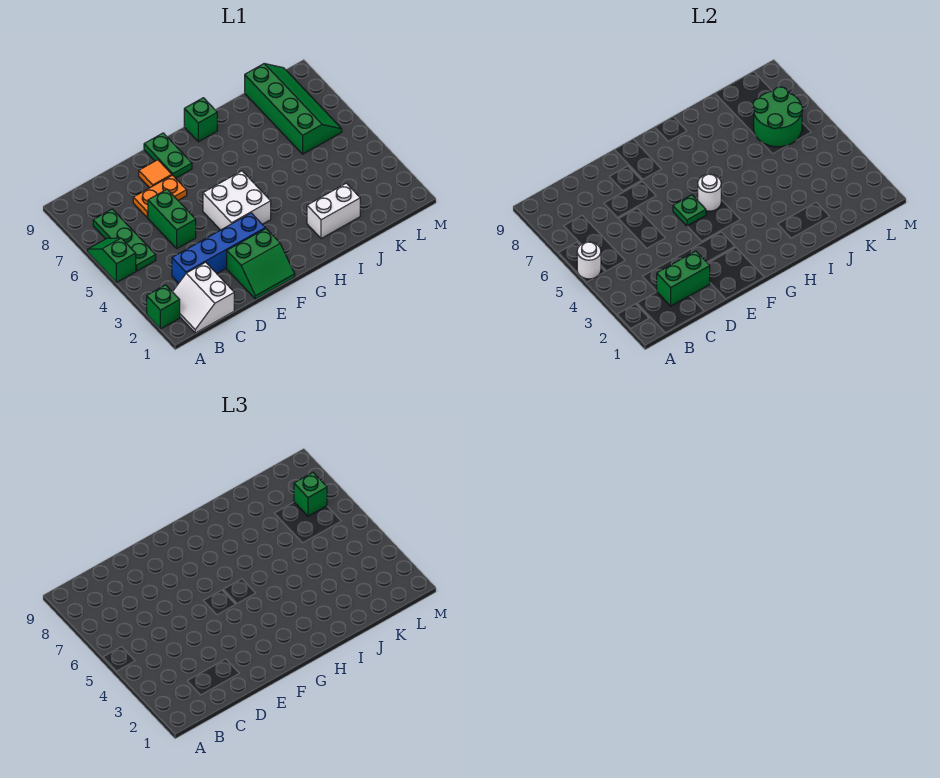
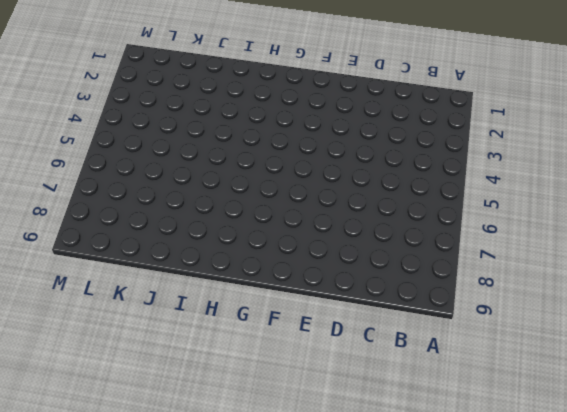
none -> green 1x1 brick [147,285,180,329]
none -> green 1x2 slope [88,238,136,283]
none -> white 2x2 slope [173,262,234,333]

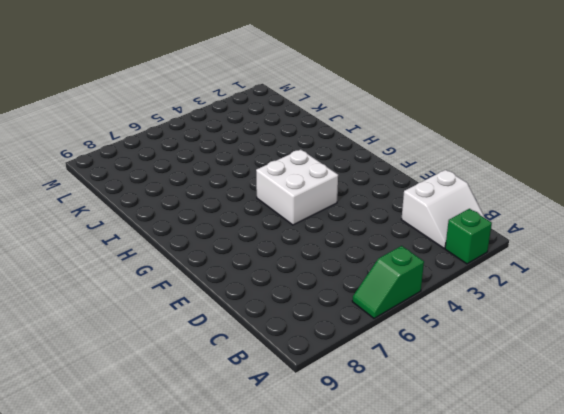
none -> green 1x3 plate [93,209,156,271]
none -> blue 1x4 brick [172,213,265,283]
none -> green 1x2 brick [148,189,196,248]

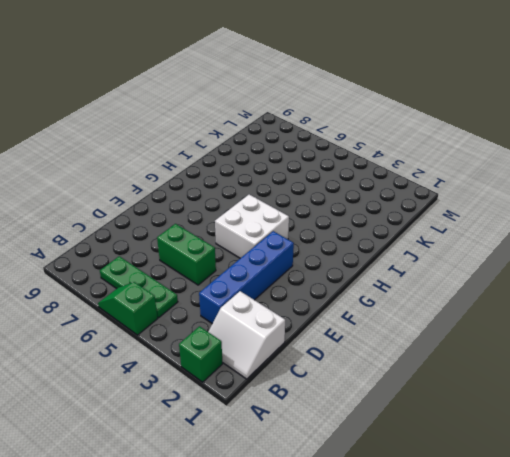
none -> orange 1x2 plate [133,175,187,218]
none -> green 2x2 slope [227,228,295,299]
none -> orange 1x1 tile [139,160,172,188]

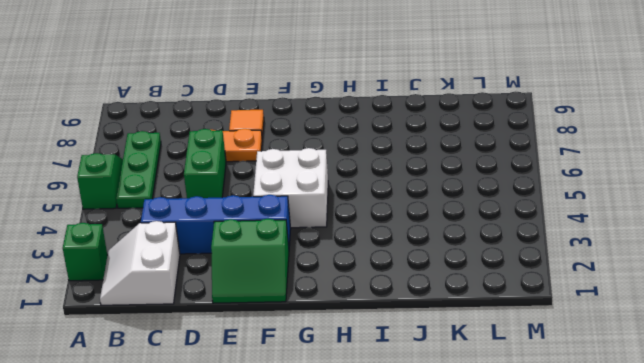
none -> green 1x2 plate [144,133,192,178]
none -> green 1x1 brick [184,98,217,142]
none -> white 1x2 brick [307,183,360,239]

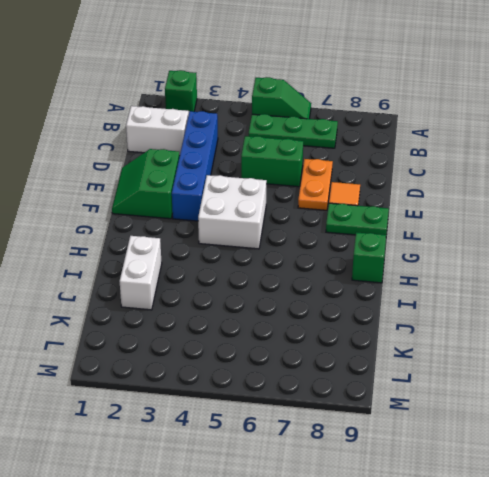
none -> green 2x4 slope [245,64,342,154]
none -> white 1x1 round brick [577,242,601,279]
none -> green 1x2 brick [657,251,710,306]

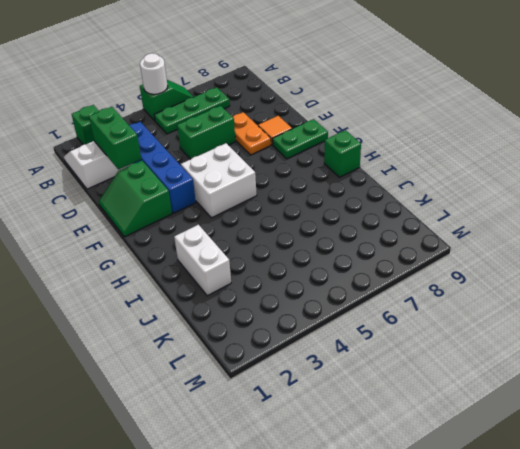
none -> green 2x4 slope [245,64,342,154]
none -> green 1x1 plate [673,195,706,226]
none -> white 1x1 round brick [698,174,721,211]

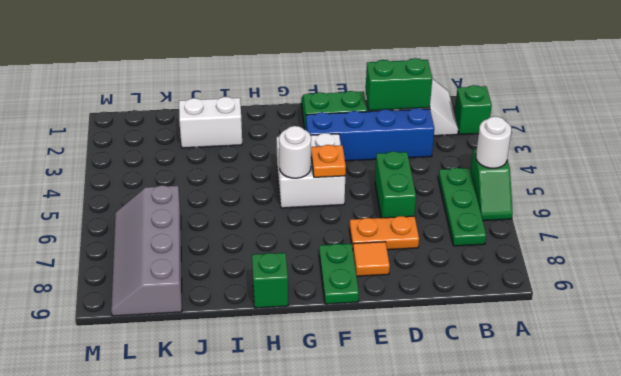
orange 1x1 plate [311,145,346,177] -> green 1x1 plate [673,195,706,226]
grey 2x4 slope [111,185,182,316] -> green 2x4 slope [245,64,342,154]
none -> green 2x2 round brick [753,87,803,147]
none -> green 1x1 brick [294,473,327,516]

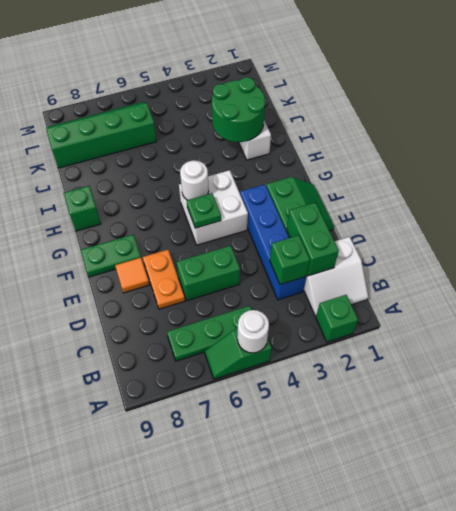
green 1x1 brick [270,235,310,285] -> green 1x1 brick moved to [294,473,327,516]
green 2x2 round brick [212,77,265,142] -> green 2x2 round brick moved to [753,87,803,147]

